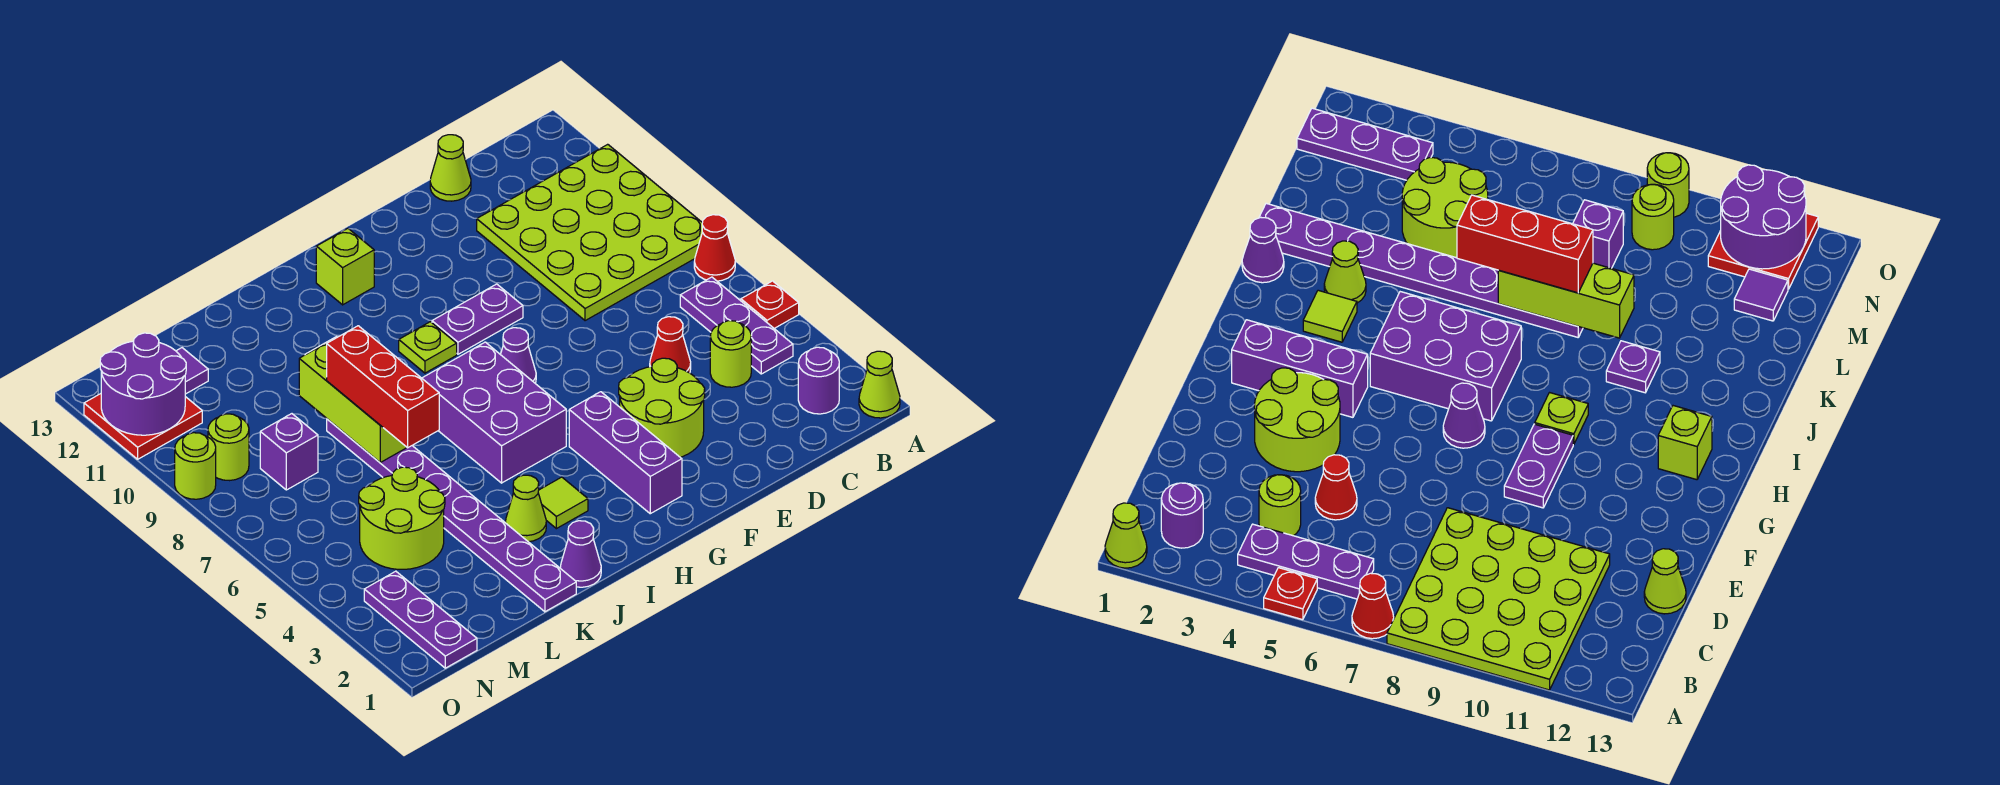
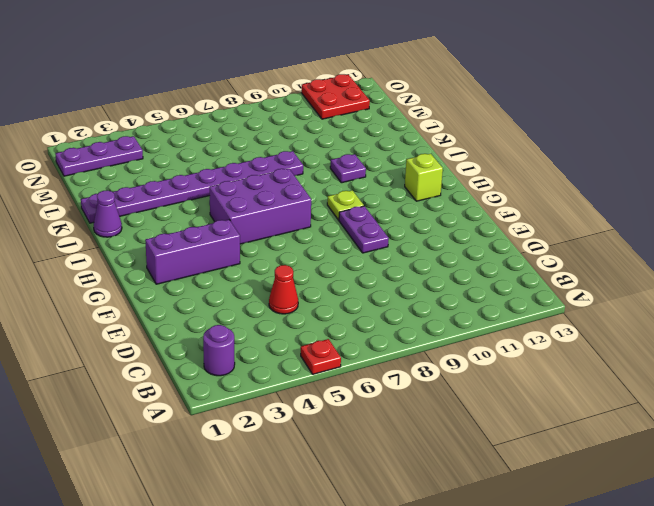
none -> lime 1x1 cone [859,351,900,418]
none -> red 1x1 cone [694,215,735,281]
none -> lime 4x4 plate [477,144,702,321]
none -> purple 1x3 plate [680,277,793,374]

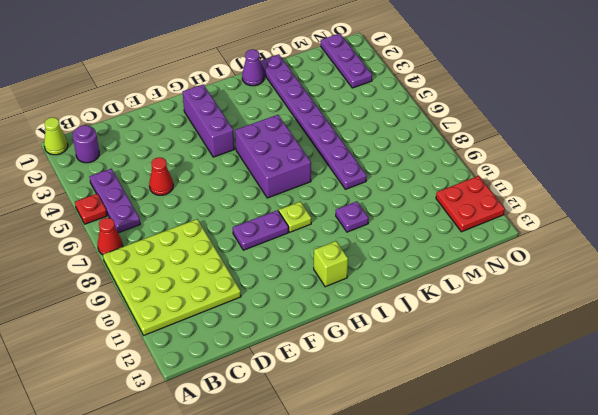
none -> lime 1x1 round brick [710,321,751,387]
none -> lime 1x1 cone [430,135,471,201]
none -> lime 2x2 round brick [619,358,705,457]
none -> purple 1x1 cone [500,328,536,384]

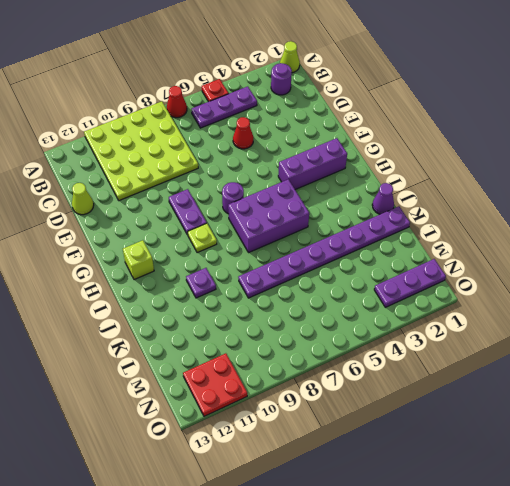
purple 1x1 round brick [222,182,244,214] -> purple 1x1 cone [500,328,536,384]
none -> lime 1x1 round brick [710,321,751,387]
none -> lime 2x2 round brick [619,358,705,457]
none -> lime 1x1 tile [538,477,588,529]
none -> lime 1x1 cone [505,475,546,542]

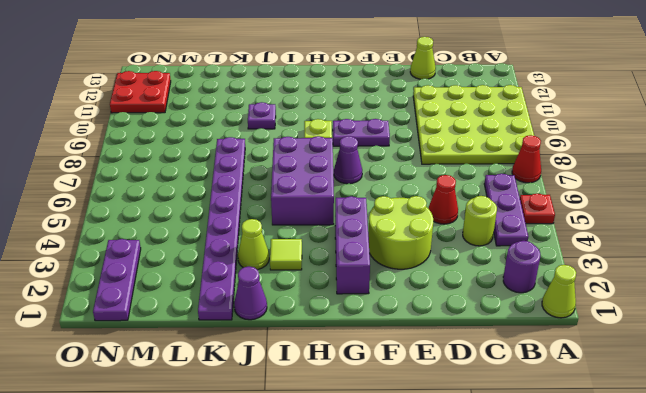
none -> lime 1x1 brick [316,229,374,305]
none -> lime 2x2 round brick [359,467,445,569]
none -> purple 1x1 brick [260,414,318,490]
none -> purple 1x1 tile [176,348,208,394]

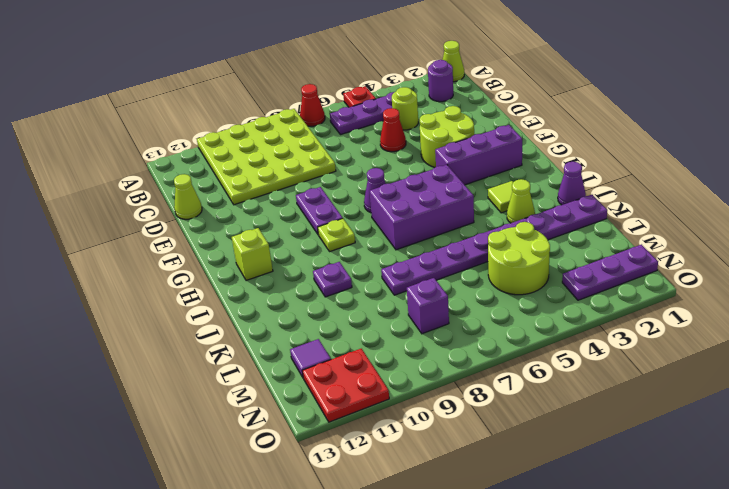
none -> lime 1x1 round brick [208,414,249,481]
none -> lime 1x1 round brick [175,433,216,499]
none -> lime 1x3 brick [299,341,407,462]
none -> purple 2x2 round brick [100,333,186,435]

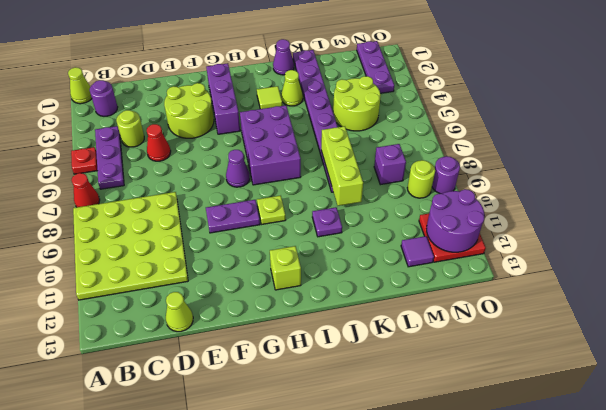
purple 1x1 round brick [432,156,460,194] -> lime 1x1 round brick [175,433,216,499]
none -> red 1x3 brick [327,326,439,448]

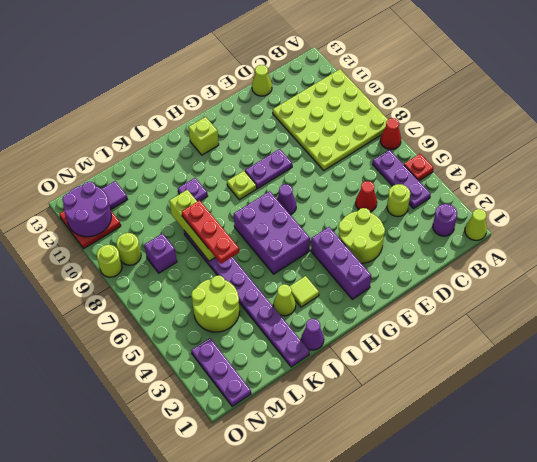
red 1x3 plate [182,200,239,264] -> red 1x3 brick [327,326,439,448]

